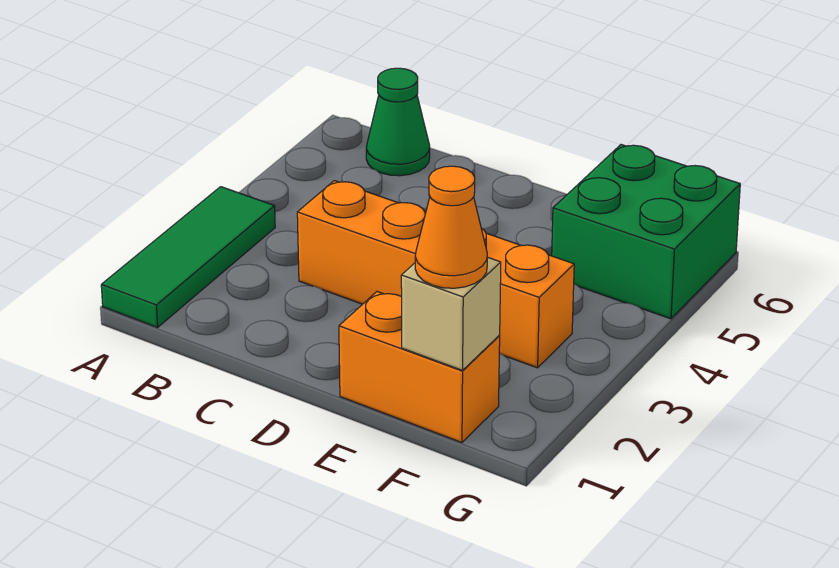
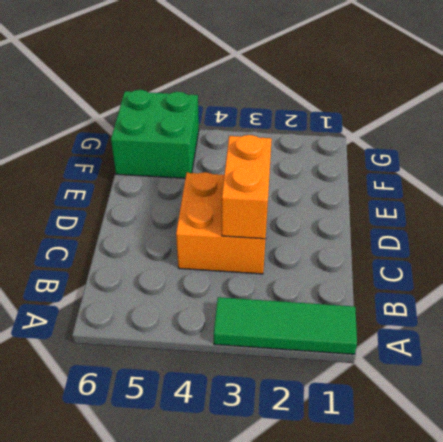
orange 2x2 brick [176,172,265,274] -> orange 1x4 brick [297,181,574,368]
orange 1x2 brick [222,135,272,239] -> orange 1x2 brick moved to [339,292,500,443]
none -> green 1x1 cone [366,68,430,176]
none -> tan 1x1 brick [401,257,501,370]

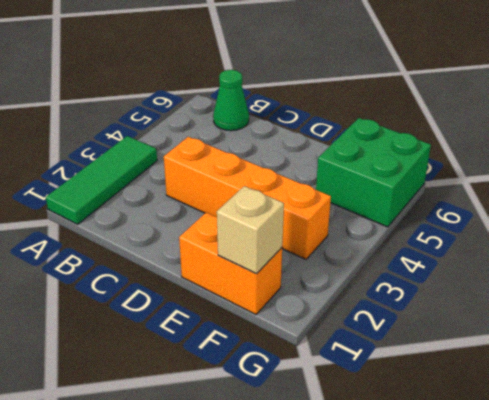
none -> orange 1x1 cone [415,166,487,288]

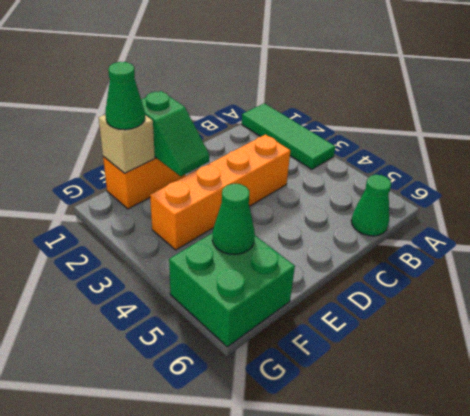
green 1x2 slope [141,91,209,176] -> none
green 1x1 cone [105,62,145,130] -> orange 1x1 cone [415,166,487,288]
green 1x1 cone [212,184,255,254] -> none

